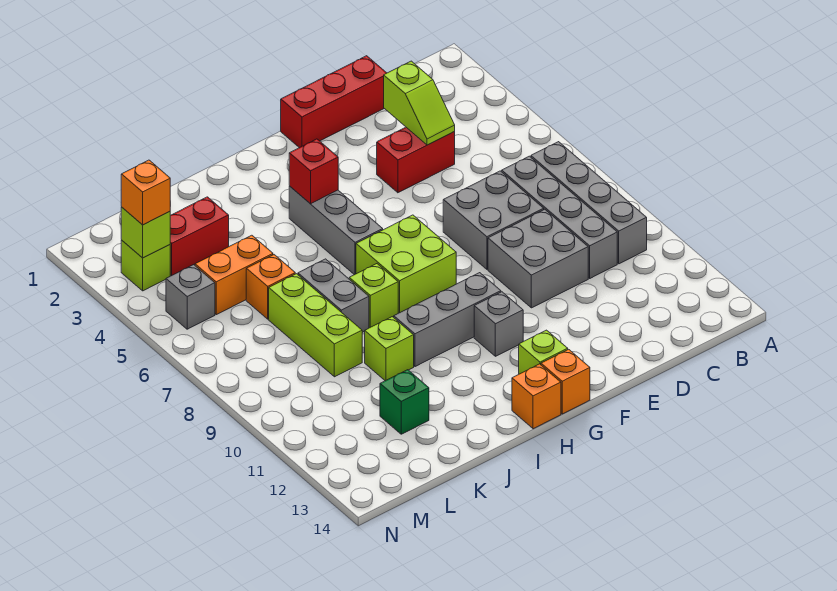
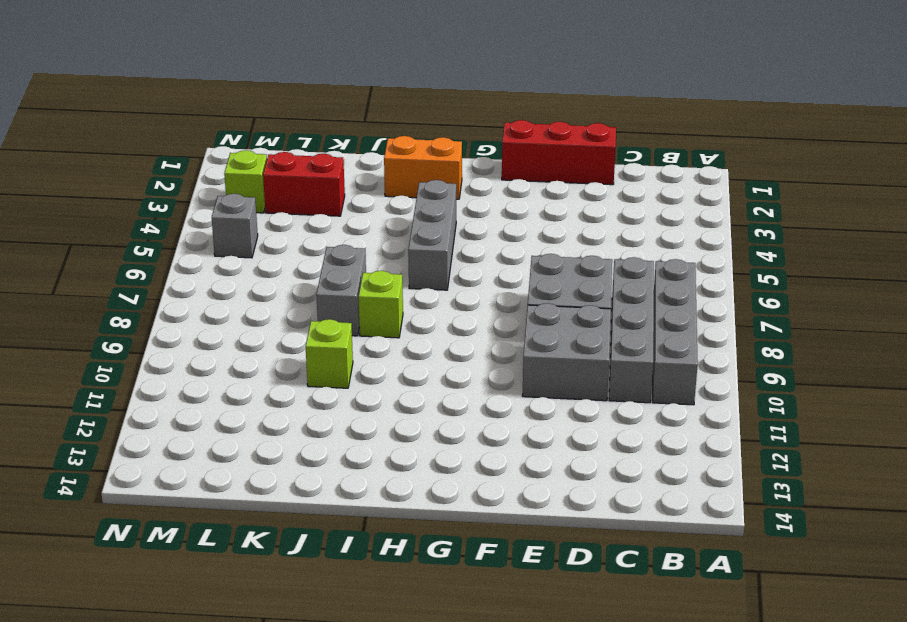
orange 1x2 brick [384,136,462,199] -> orange 1x2 brick moved to [195,235,273,315]
none -> red 1x2 brick [377,127,455,193]
none -> lime 2x2 brick [356,215,456,313]
none -> grey 1x3 brick [394,273,501,367]

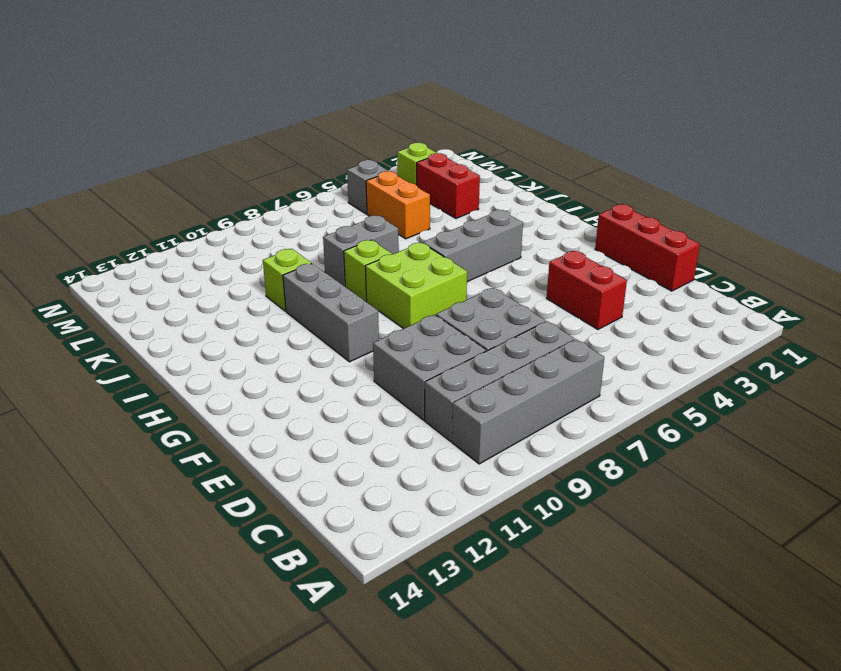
none -> grey 1x1 brick [474,292,523,356]
none -> lime 1x1 brick [519,330,568,374]
none -> orange 1x1 brick [541,349,590,414]

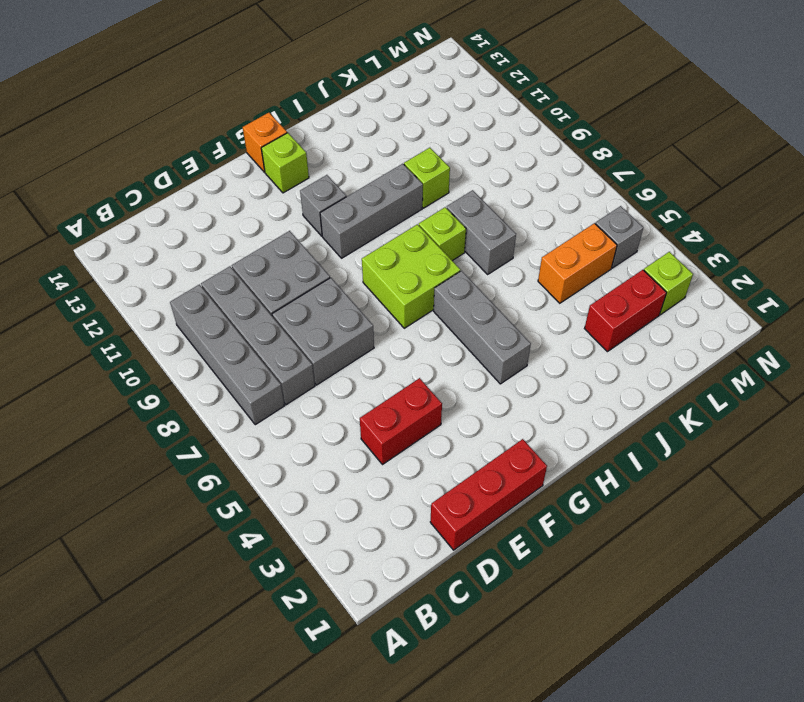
none -> orange 1x1 brick [512,364,561,429]
none -> orange 1x1 brick [246,255,295,319]
none -> lime 1x3 brick [269,274,362,377]

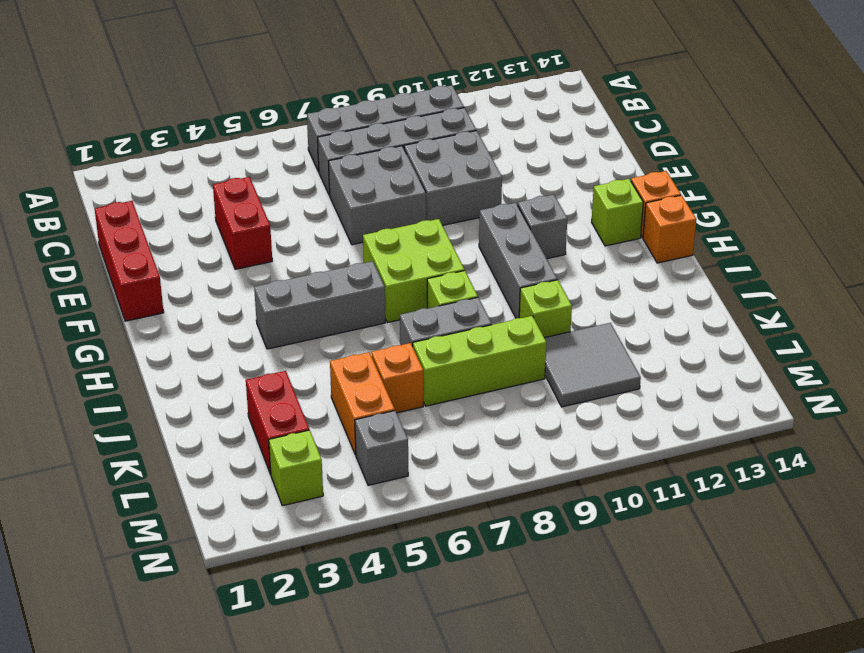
grey 2x2 tile [545,323,641,407] -> none
none -> green 1x1 brick [380,370,429,434]
none -> lime 1x2 slope [384,61,455,145]
none -> red 1x1 brick [289,139,338,204]

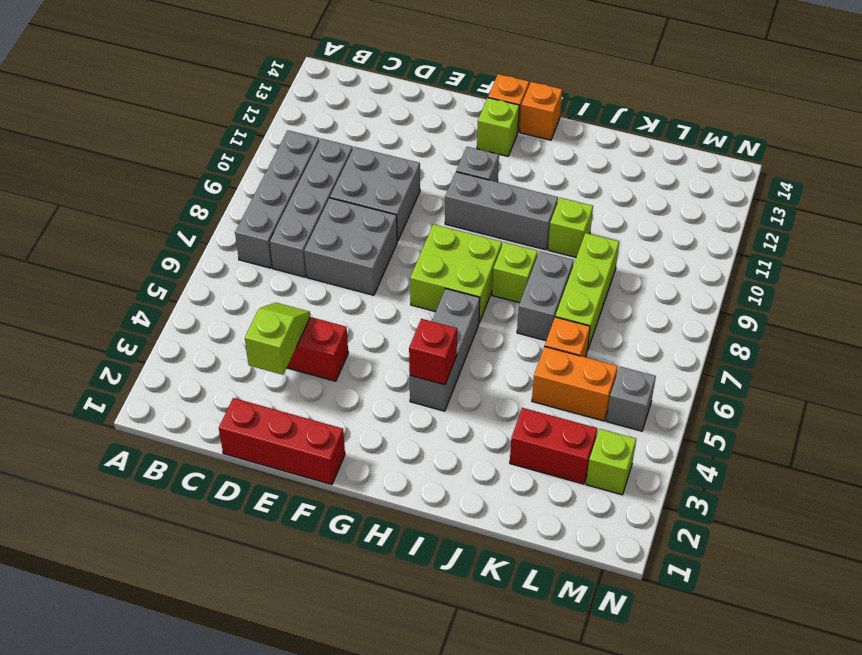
none -> green 1x1 brick [380,370,429,434]
none -> lime 1x1 brick [121,207,170,258]
none -> orange 1x1 brick [121,160,170,225]

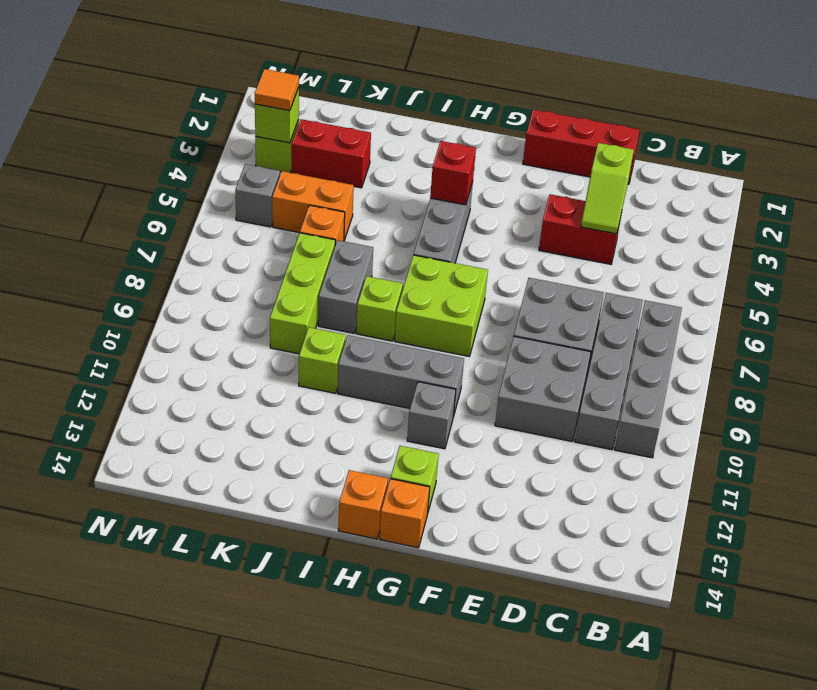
orange 1x1 tile [255,69,299,111] -> orange 1x1 brick [121,160,170,225]
none -> green 1x1 brick [380,370,429,434]

